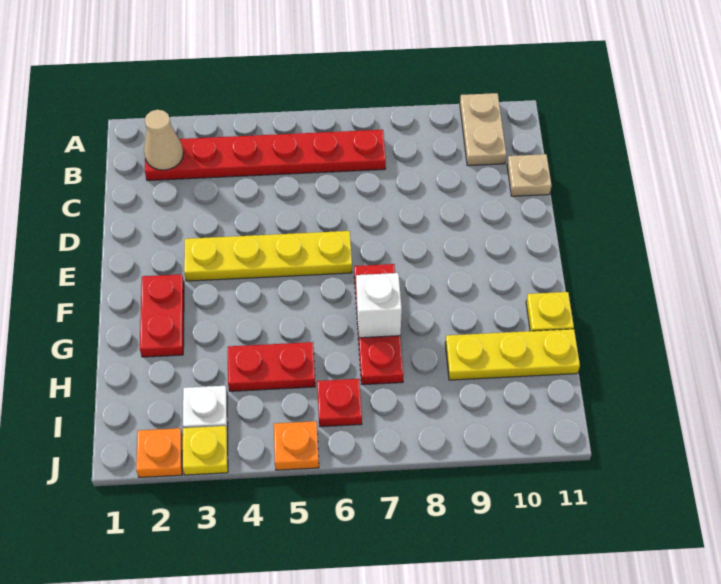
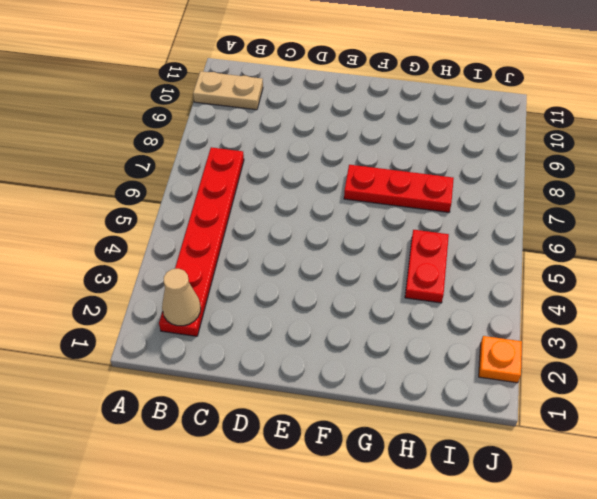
none -> tan 1x1 plate [507,154,552,196]
none -> yellow 1x4 plate [184,231,352,281]
none -> red 1x2 plate [140,274,184,357]

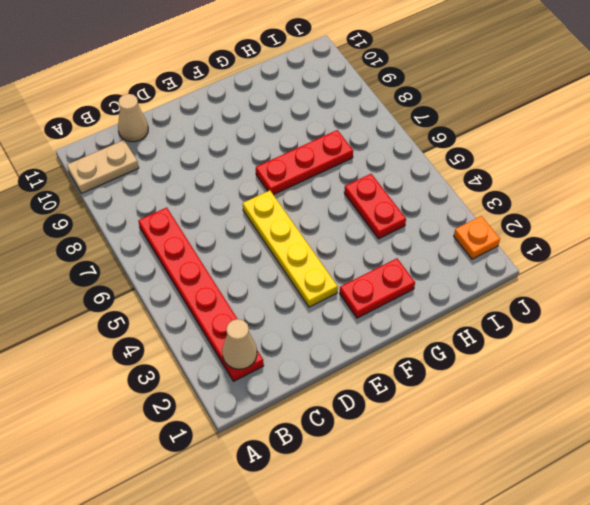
tan 1x1 cone [118,94,148,142] -> tan 1x1 plate [507,154,552,196]
none -> yellow 1x1 plate [526,292,574,331]
none -> yellow 1x3 plate [445,329,580,380]
none -> white 1x1 plate [183,386,228,431]

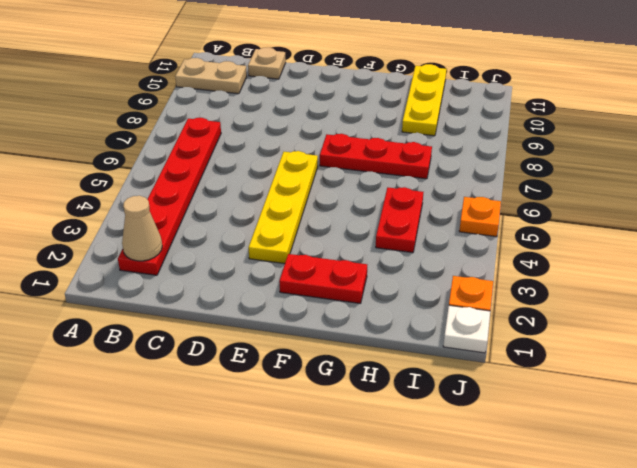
white 1x1 plate [443,305,490,353] -> white 1x1 plate moved to [183,386,228,431]
none -> yellow 1x1 plate [526,292,574,331]
none -> red 1x1 plate [317,379,362,427]
none -> yellow 1x1 plate [183,426,228,475]

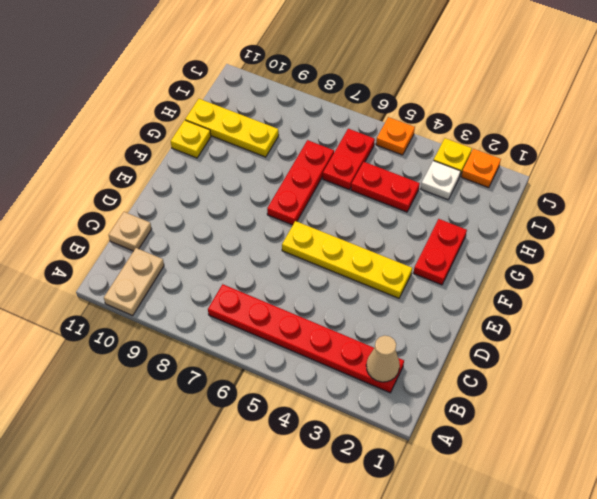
red 1x2 plate [323,129,375,190] -> red 1x1 plate [317,379,362,427]
none -> white 1x1 brick [356,273,402,338]

